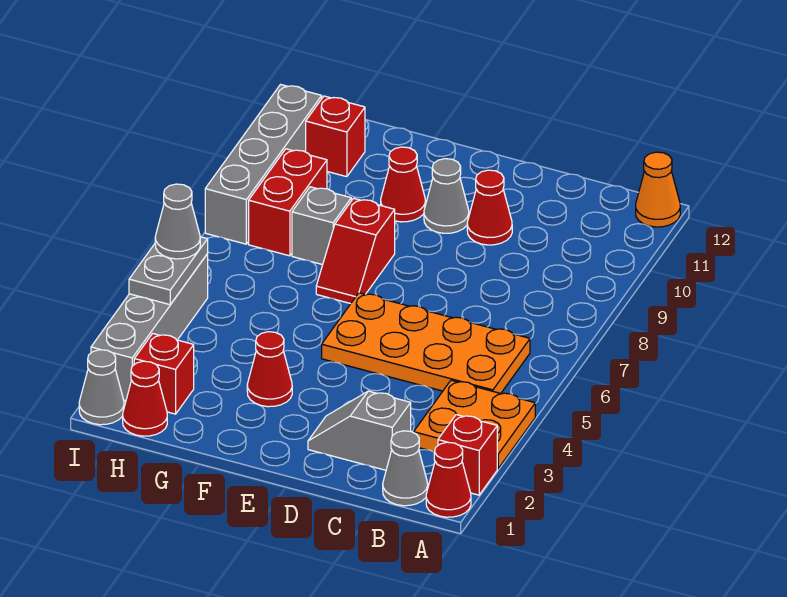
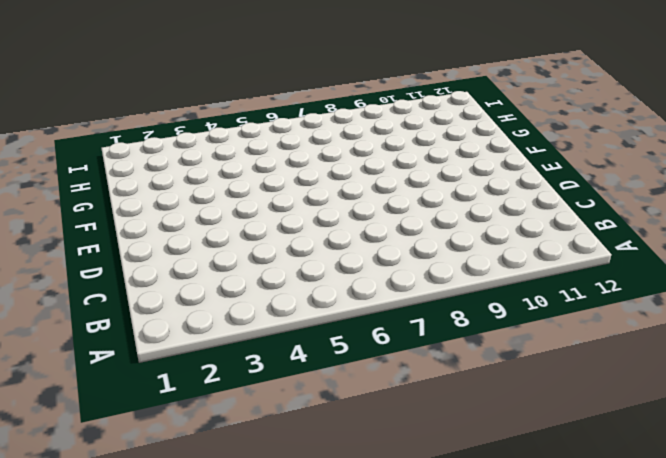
none -> red 1x1 cone [426,442,471,517]
none -> red 1x1 brick [438,415,497,495]
none -> orange 2x2 plate [414,380,535,469]

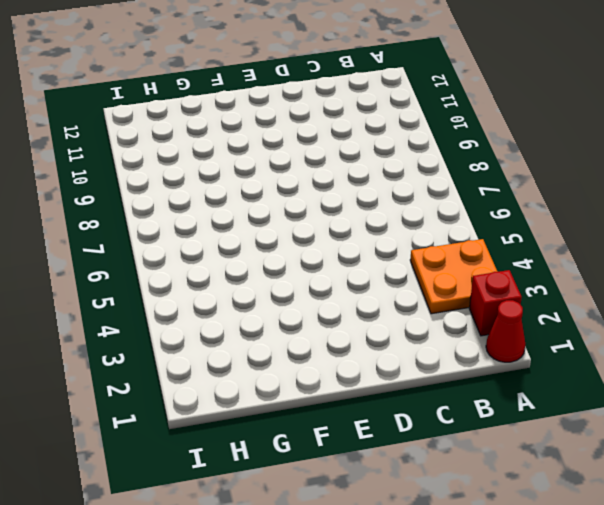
none -> orange 1x1 cone [636,152,680,227]
none -> grey 1x1 cone [383,431,428,506]
none -> orange 2x4 plate [322,293,530,393]

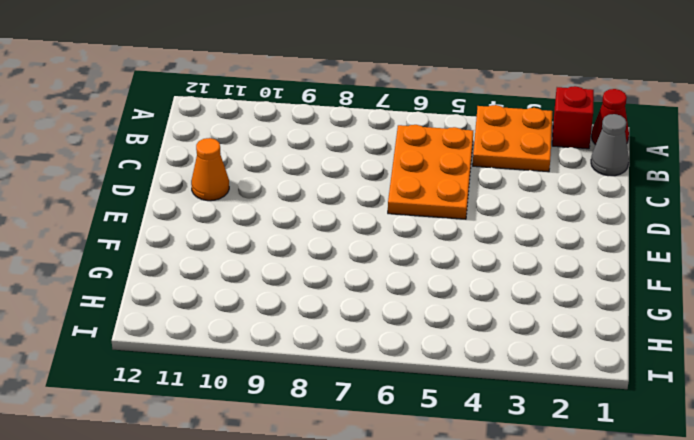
orange 2x3 plate [388,125,473,219] -> orange 2x4 plate [322,293,530,393]
orange 1x1 cone [191,138,229,201] -> orange 1x1 cone moved to [636,152,680,227]
none -> grey 1x2 slope [308,391,411,470]
none -> red 1x1 cone [467,170,512,245]
none -> grey 1x1 cone [424,159,469,233]

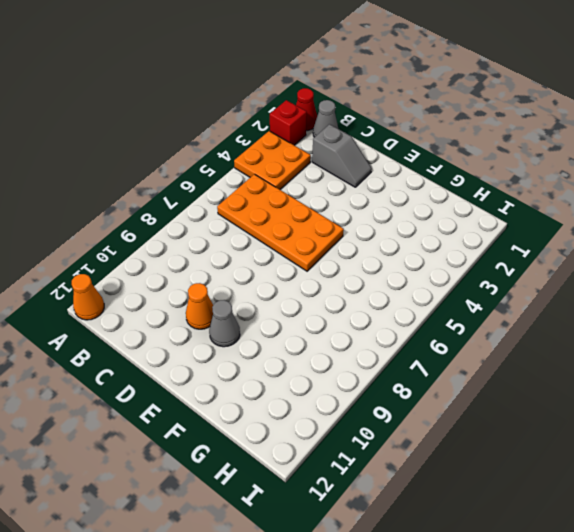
orange 1x1 cone [186,283,213,329] -> red 1x1 cone [467,170,512,245]
none -> red 1x1 cone [247,332,292,407]
none -> red 1x2 slope [316,198,395,304]
none -> red 1x1 cone [381,147,425,222]

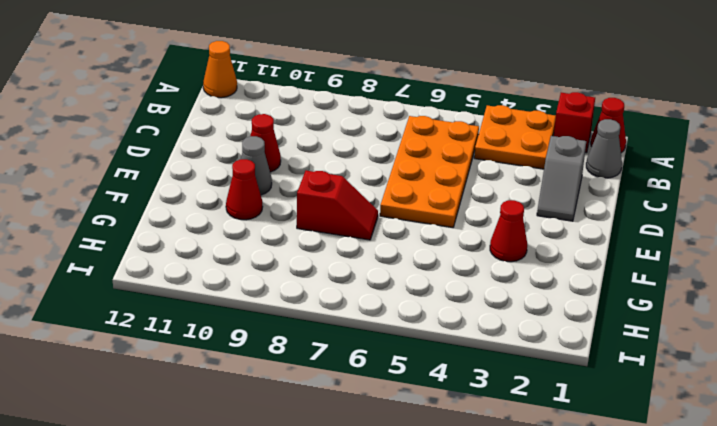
none -> grey 1x1 brick [292,187,351,265]
none -> red 1x1 cone [123,361,167,436]
none -> red 1x1 brick [134,334,194,414]

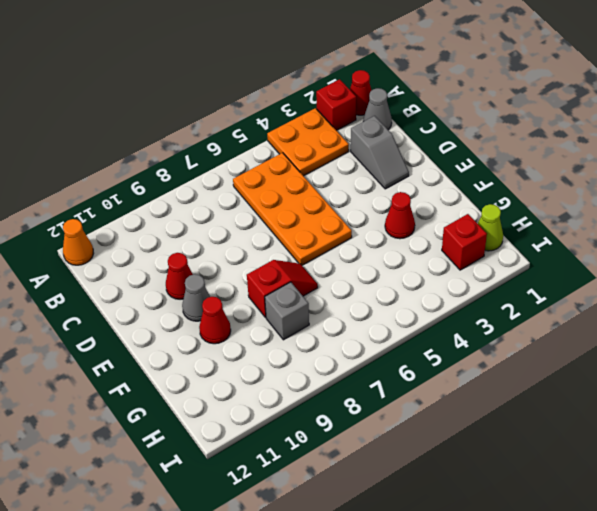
lime 1x1 cone [478,204,503,251] -> red 1x1 cone [123,361,167,436]
none -> red 1x2 brick [249,149,327,256]
none -> red 1x1 brick [306,96,365,177]
none -> grey 1x1 cone [79,350,124,425]

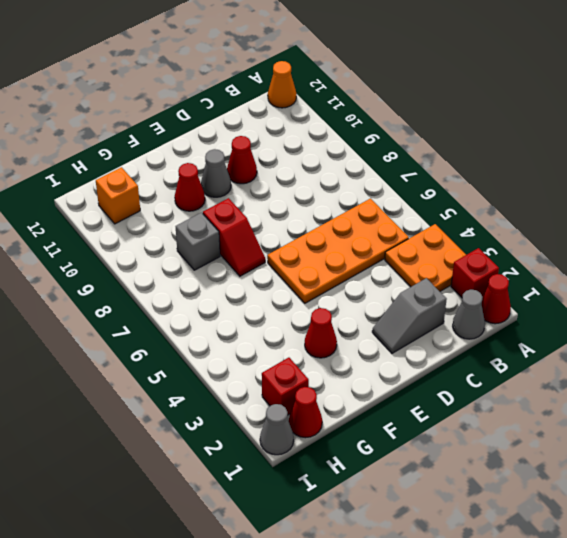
orange 1x1 brick [96,167,140,224] -> red 1x1 brick [306,96,365,177]
none -> red 1x2 brick [249,149,327,256]
none -> grey 1x4 brick [91,254,208,401]
none -> grey 1x4 brick [205,85,322,244]

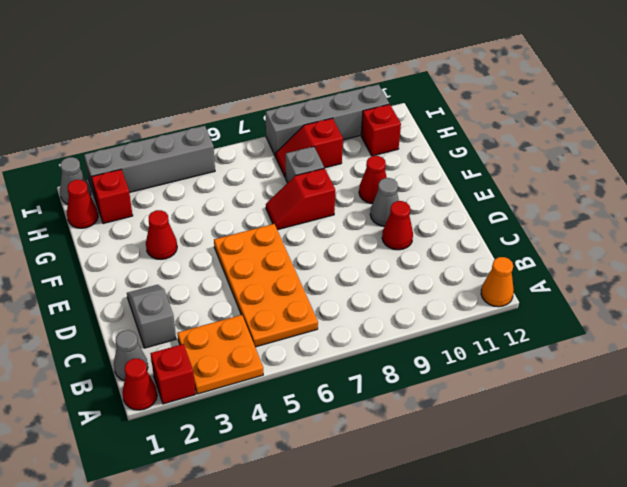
red 1x2 slope [275,118,343,178] -> red 1x2 brick [249,149,327,256]
none -> grey 1x2 plate [129,237,208,305]
none -> grey 1x1 cone [155,184,200,259]

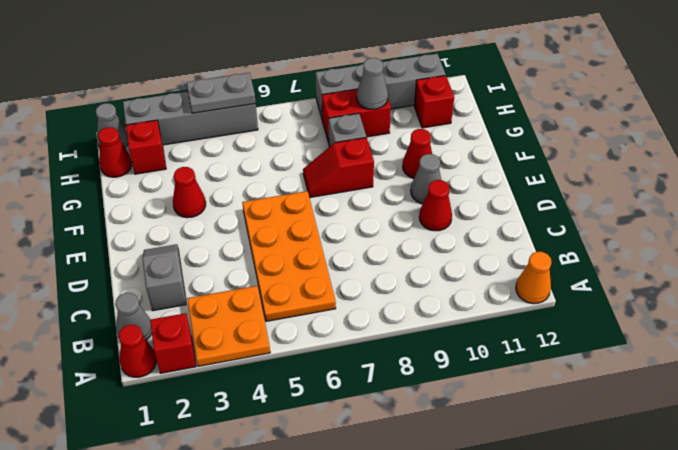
grey 1x1 cone [357,58,388,109] -> grey 1x1 cone moved to [155,184,200,259]

